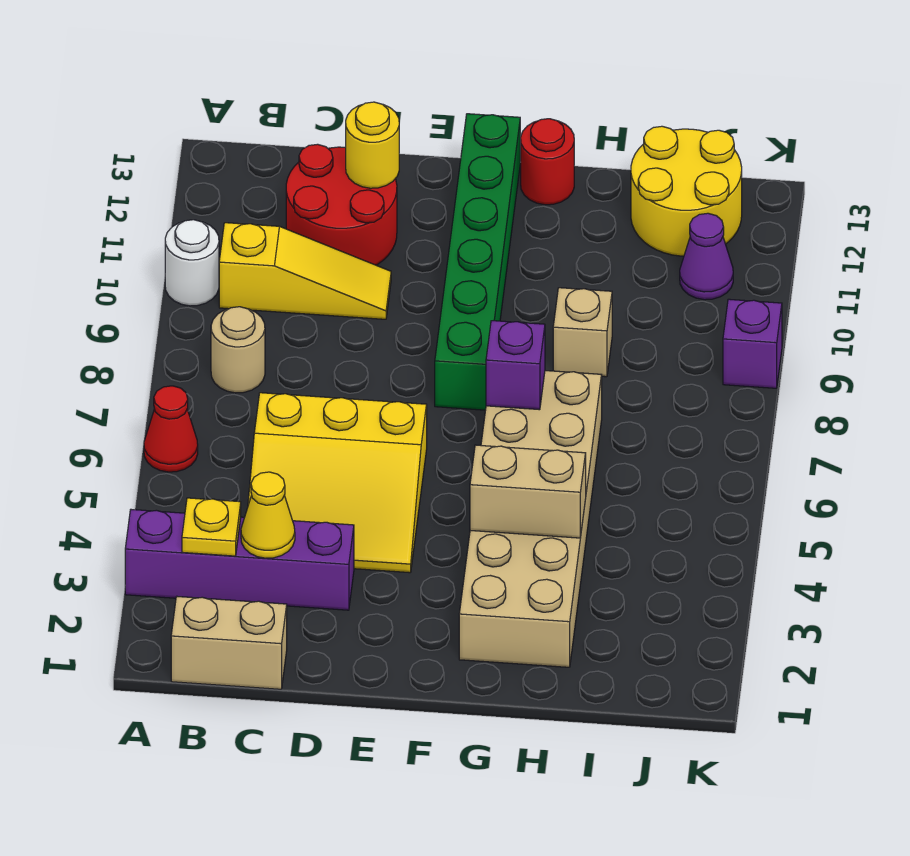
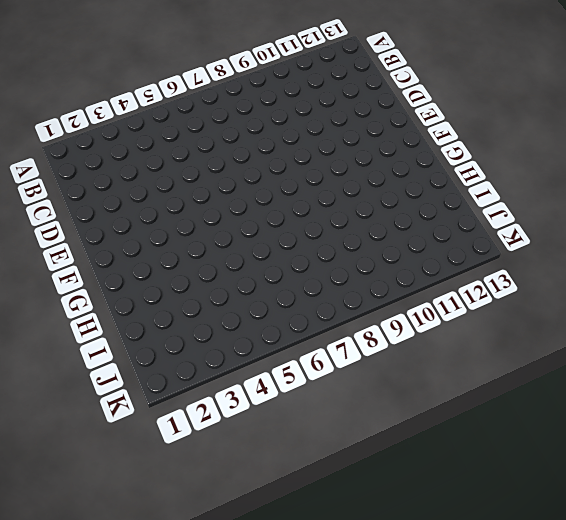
none -> purple 1x4 brick [125,510,354,610]
none -> red 1x1 cone [144,386,198,472]
none -> white 1x1 round brick [165,220,219,306]

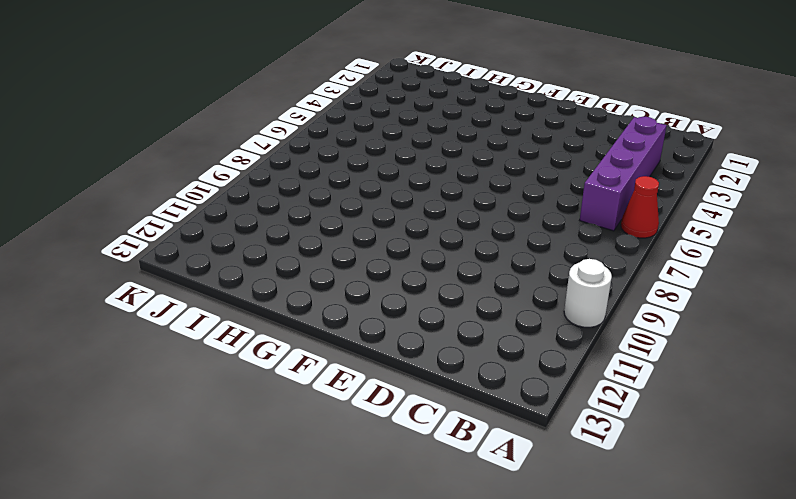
purple 1x4 brick [580,117,667,231] -> purple 1x4 brick turned to [125,510,354,610]
none -> tan 1x2 brick [171,597,287,689]
none -> tan 1x1 round brick [211,307,265,393]
none -> yellow 1x3 slope [219,223,391,319]

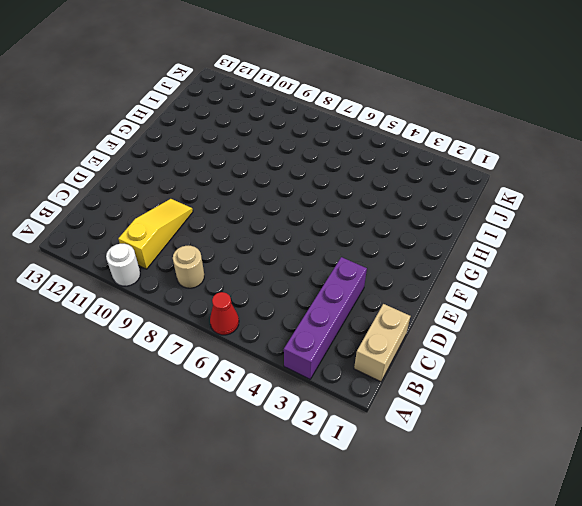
none -> yellow 3x3 slope [248,393,427,573]
none -> red 2x2 round brick [286,144,397,265]
none -> green 1x6 brick [435,114,520,410]

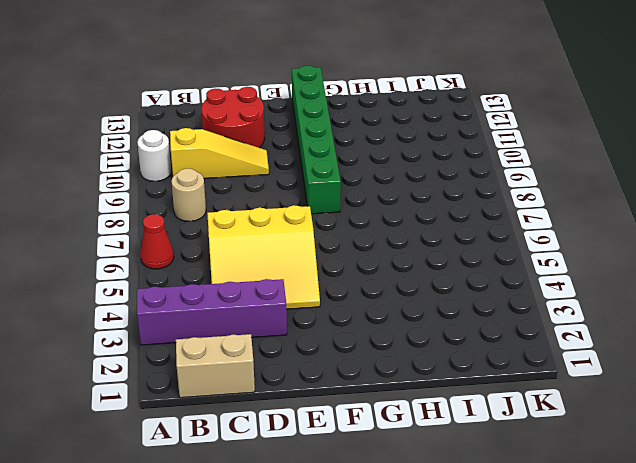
none -> tan 2x6 brick [459,371,602,667]
none -> red 1x1 round brick [520,119,574,205]
none -> tan 1x1 brick [553,288,612,377]

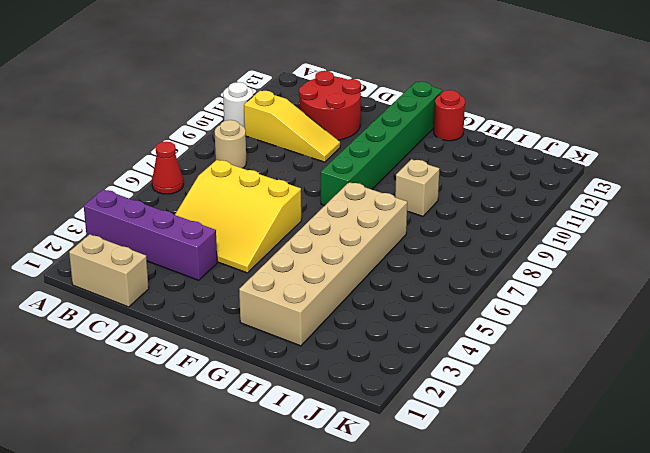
none -> yellow 2x2 round brick [631,126,742,256]
none -> purple 1x1 cone [680,213,733,300]
none -> purple 1x1 brick [723,299,782,388]

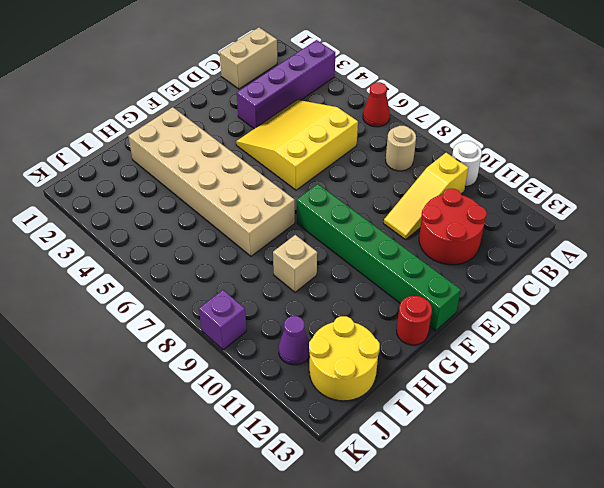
none -> yellow 1x1 plate [182,498,241,556]
none -> yellow 1x1 cone [241,472,295,558]
none -> yellow 1x1 round brick [346,102,399,188]

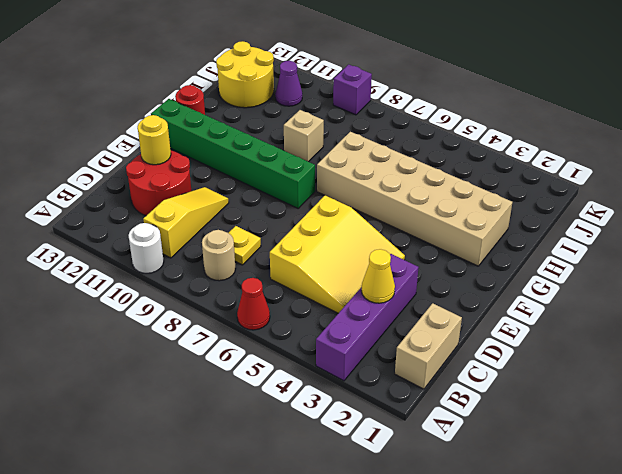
yellow 1x1 plate [229,226,261,265] -> yellow 1x1 plate moved to [182,498,241,556]
none -> tan 1x2 brick [470,445,586,538]
none -> purple 1x1 brick [486,321,545,410]

